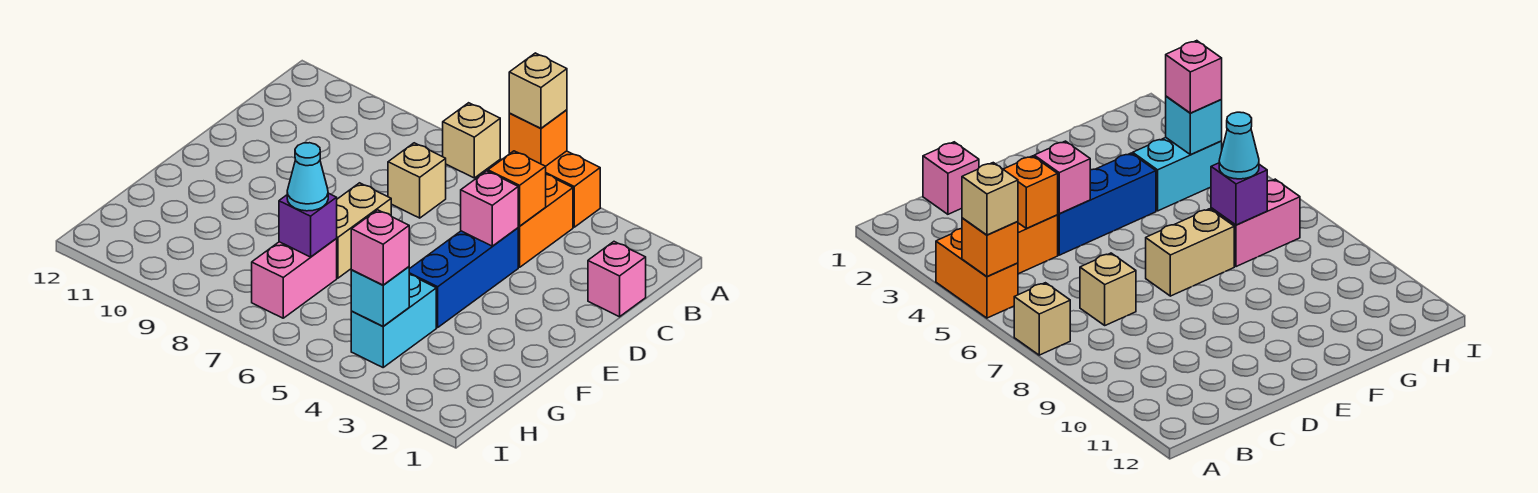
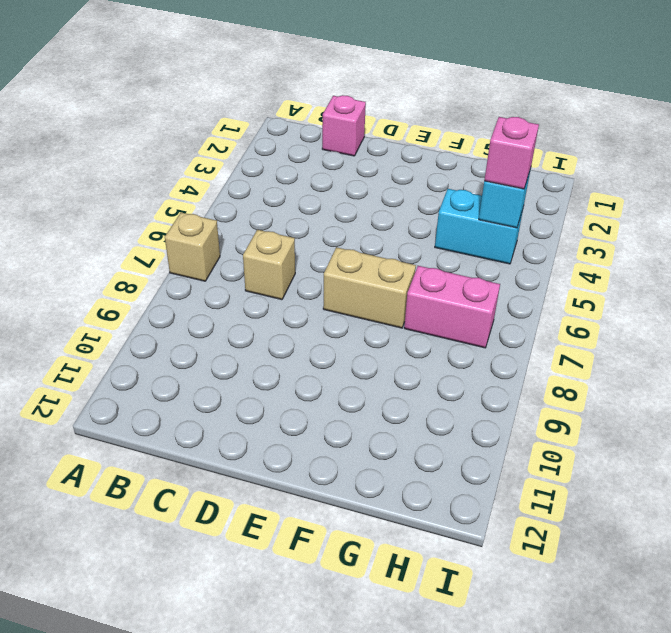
none -> orange 1x2 brick [546,151,600,227]
none -> orange 1x2 brick [518,174,573,267]
none -> blue 1x3 brick [409,228,518,327]

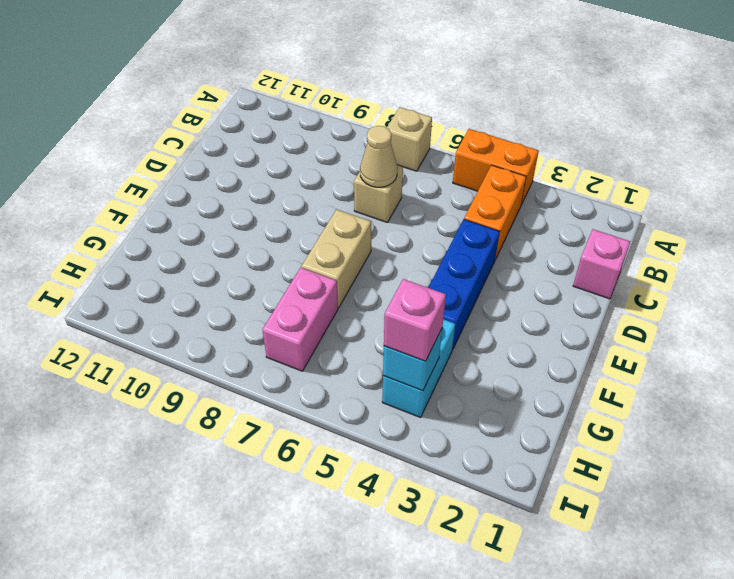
tan 1x1 cone [360,126,397,187] -> none
none -> orange 1x1 brick [509,110,567,166]
none -> orange 1x1 brick [488,151,546,226]
none -> pink 1x1 brick [461,171,518,246]

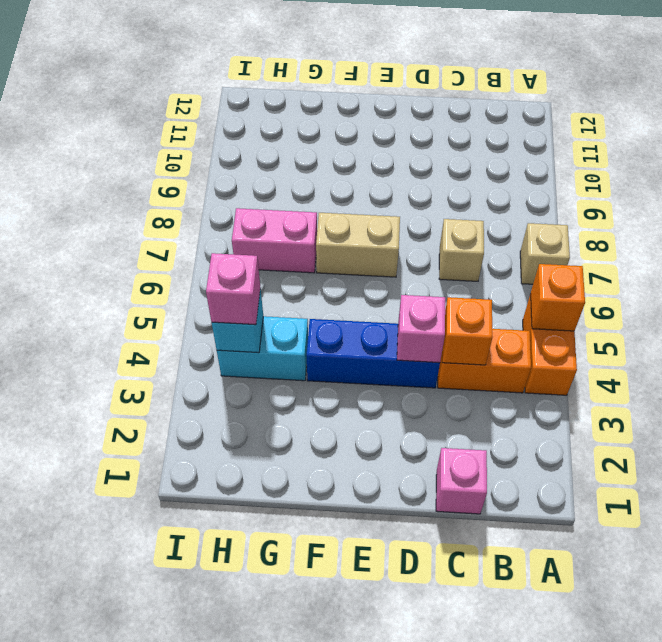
none -> purple 1x1 brick [279,193,337,257]
none -> tan 1x1 brick [509,53,567,128]
none -> cyan 1x1 cone [287,143,328,211]

